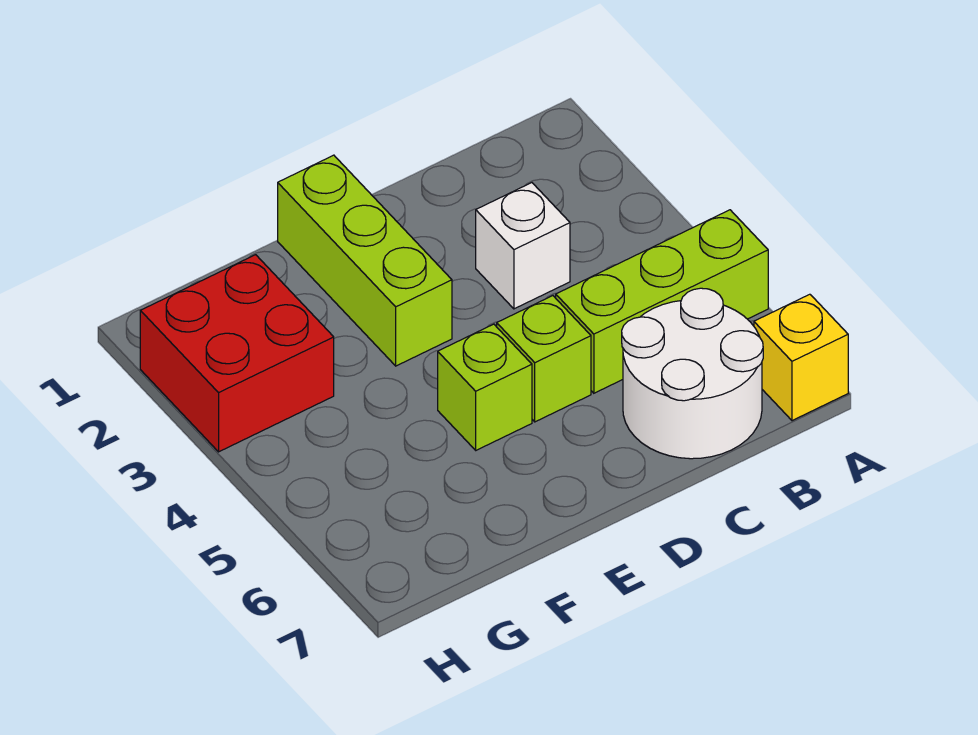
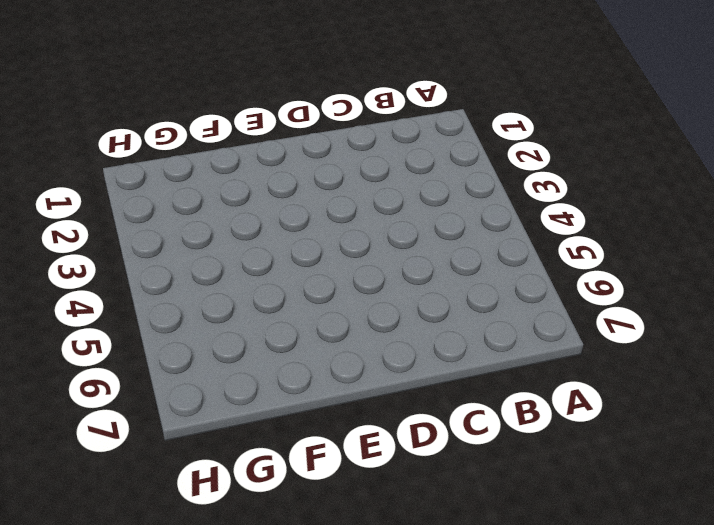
none -> lime 1x3 brick [556,210,768,393]
none -> yellow 1x1 brick [754,294,848,421]

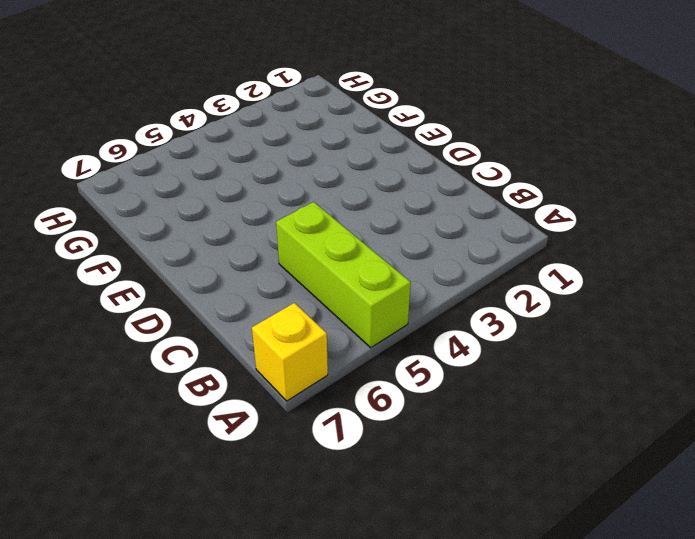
none -> white 2x2 round brick [622,288,763,459]
none -> white 1x1 brick [476,183,570,309]

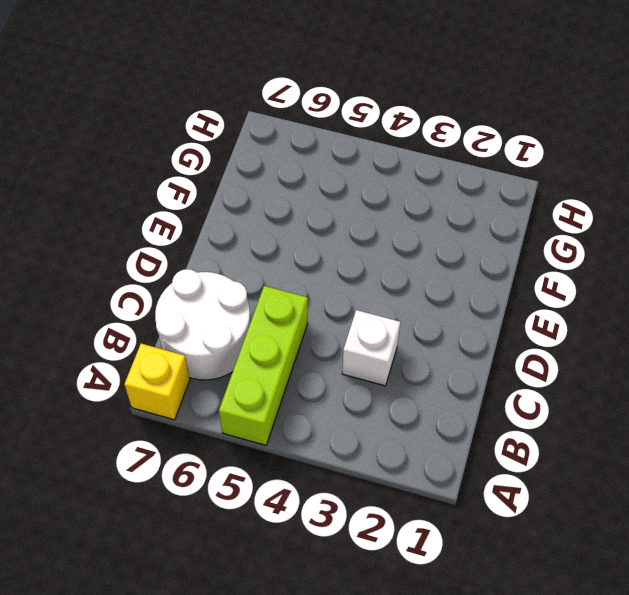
none -> lime 1x1 brick [497,296,591,422]
none -> lime 1x3 brick [278,155,452,366]

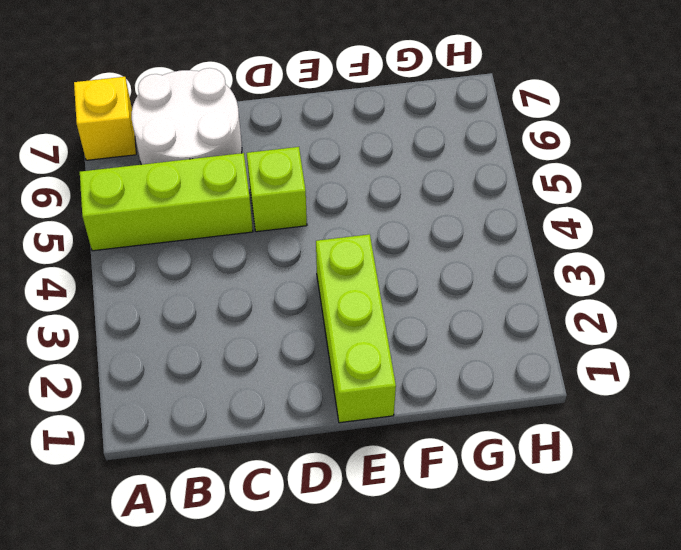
none -> white 1x1 brick [476,183,570,309]
none -> lime 1x1 brick [438,324,532,450]

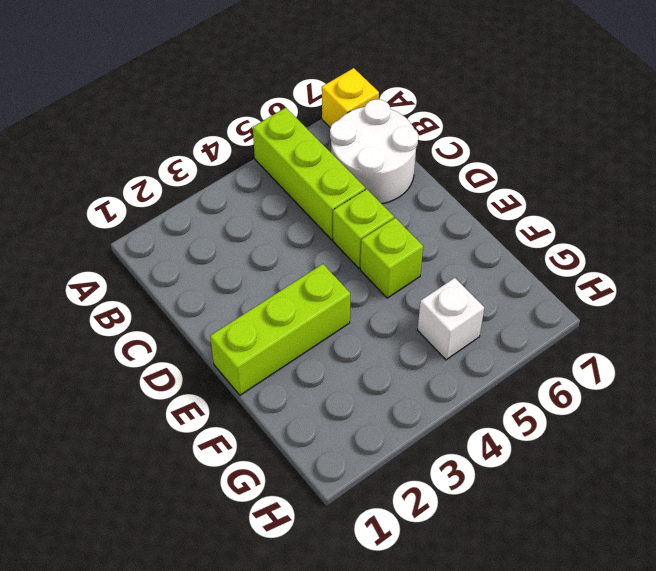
white 1x1 brick [418,278,484,360] -> white 1x1 brick moved to [476,183,570,309]
none -> red 2x2 brick [140,255,334,452]

